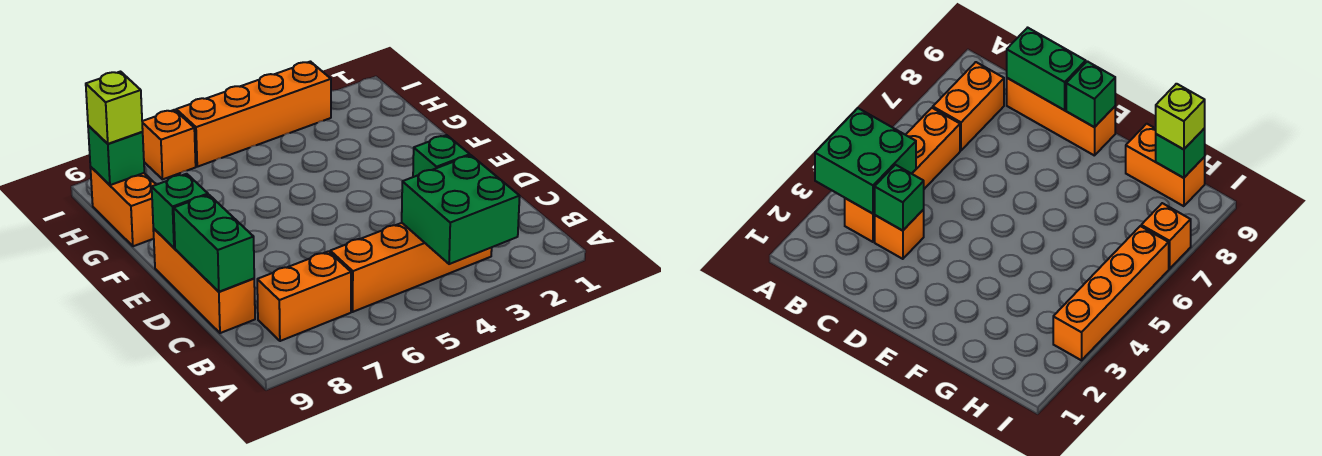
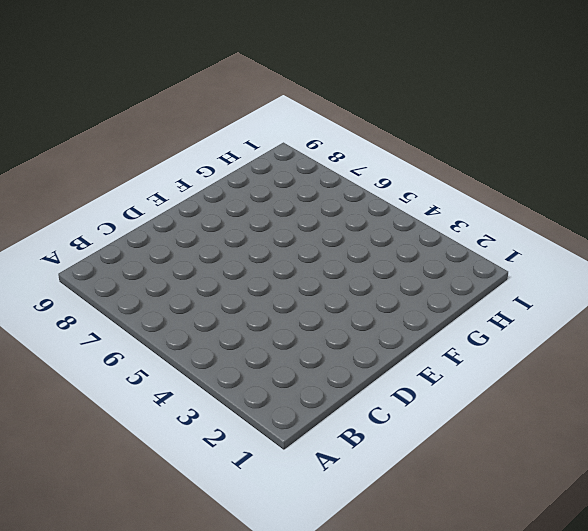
none -> orange 1x4 brick [330,223,492,312]
none -> orange 1x2 brick [257,251,351,341]
none -> orange 1x1 brick [875,210,924,259]

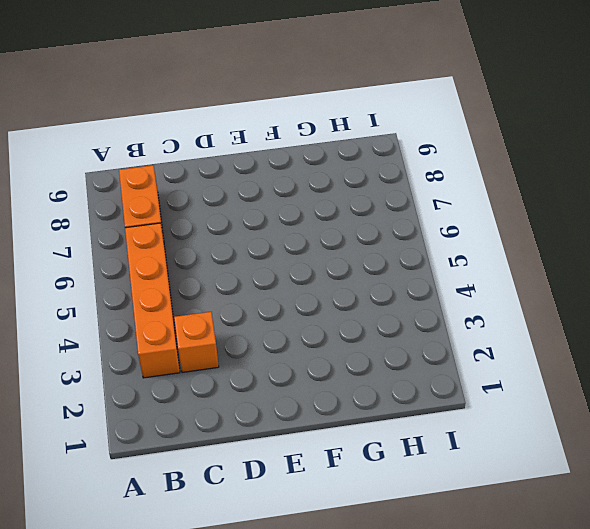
none -> orange 1x3 brick [153,228,255,333]
none -> orange 1x2 brick [90,167,156,246]
none -> orange 1x4 brick [176,62,331,167]

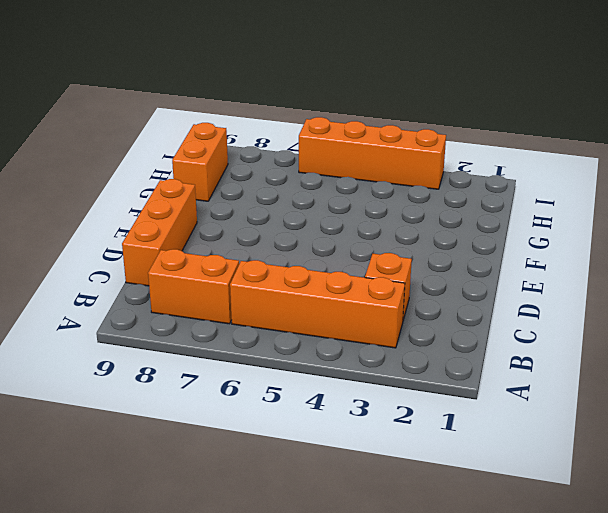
none -> orange 1x1 brick [142,110,196,179]
none -> green 2x2 brick [402,155,520,264]
none -> green 1x1 brick [413,135,470,177]

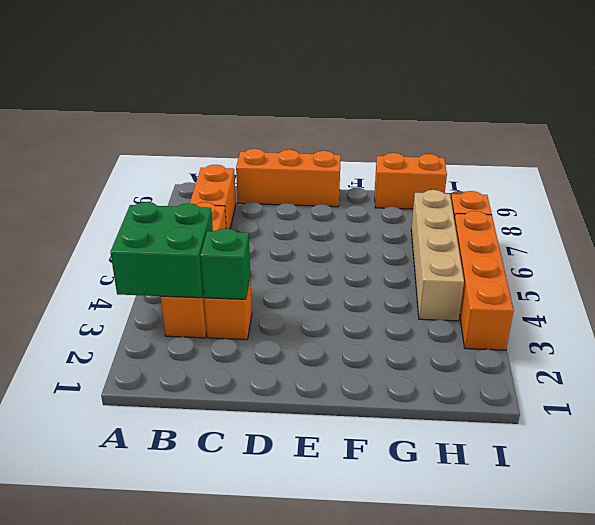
tan 1x4 brick [411,190,464,321] -> none
none -> green 1x2 brick [174,195,254,292]
none -> green 1x1 brick [152,174,208,248]
none -> green 1x1 brick [88,126,144,185]

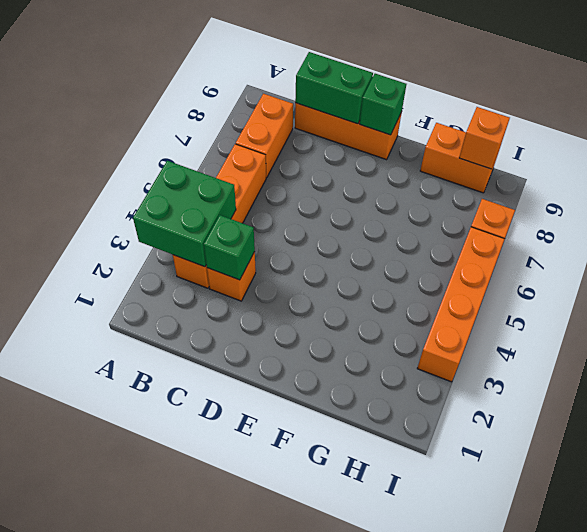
orange 1x1 brick [459,107,510,169] -> green 1x1 brick [88,126,144,185]
none -> lime 1x1 brick [86,72,143,144]

